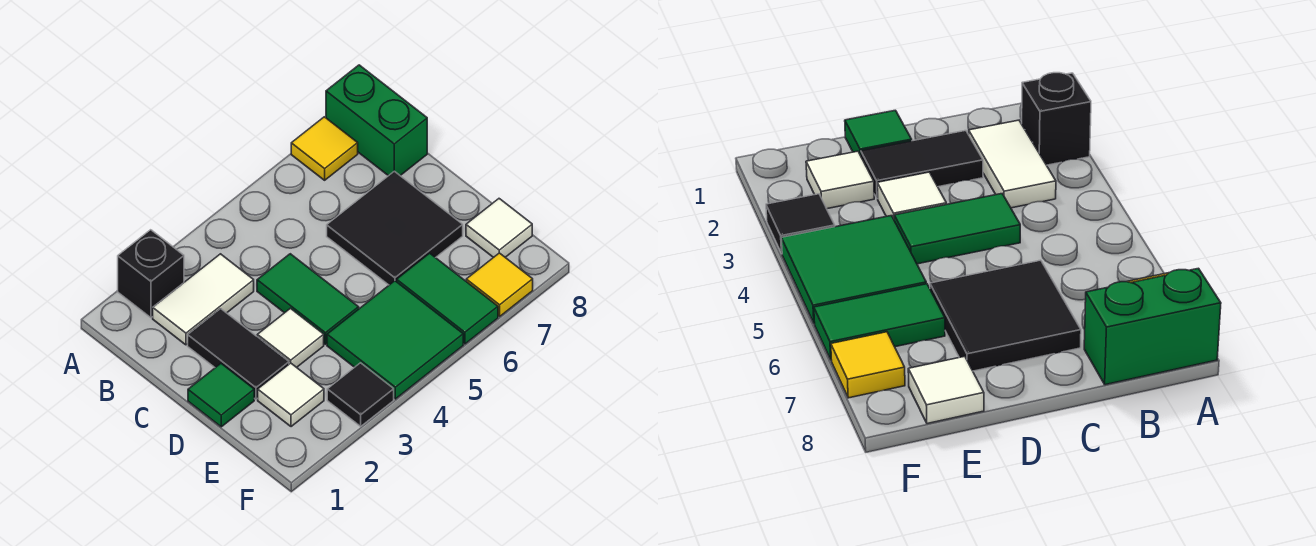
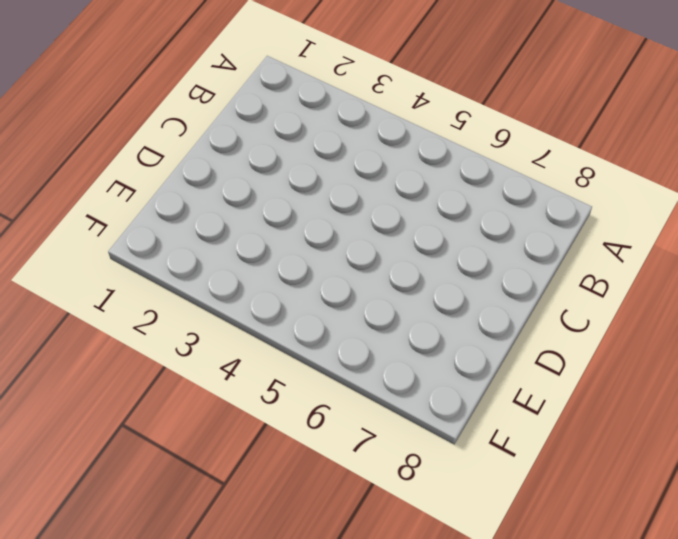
none -> black 1x1 brick [118,230,184,318]
none -> yellow 1x1 tile [291,117,358,180]
none -> green 1x2 brick [326,65,427,176]

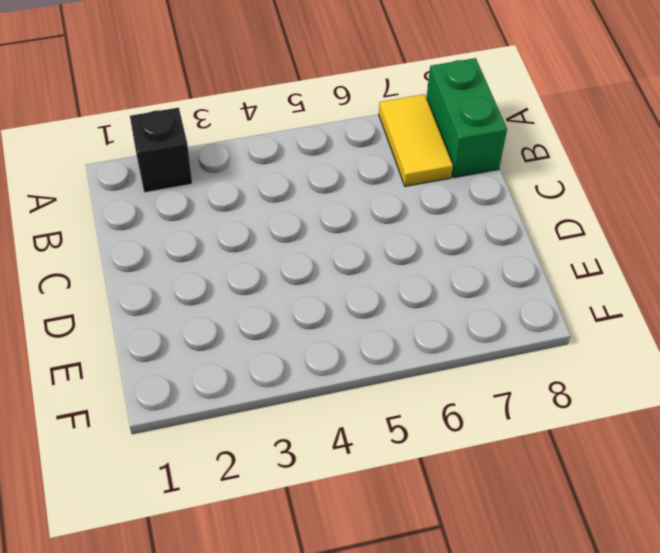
yellow 1x2 tile [379,94,453,186] -> yellow 1x1 tile [291,117,358,180]
none -> white 1x2 tile [153,254,254,345]
none -> black 1x2 tile [188,309,289,399]
none -> green 1x2 tile [257,254,359,344]

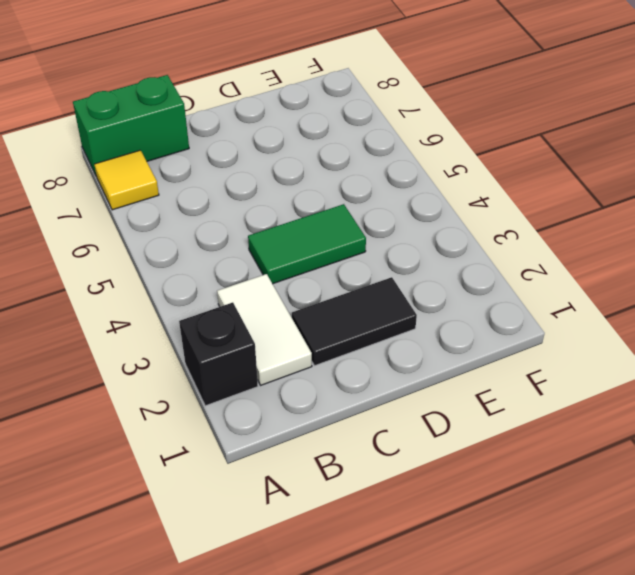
none -> black 2x2 tile [327,171,463,285]
none -> green 1x1 tile [188,364,254,427]
none -> white 1x1 tile [257,308,324,367]

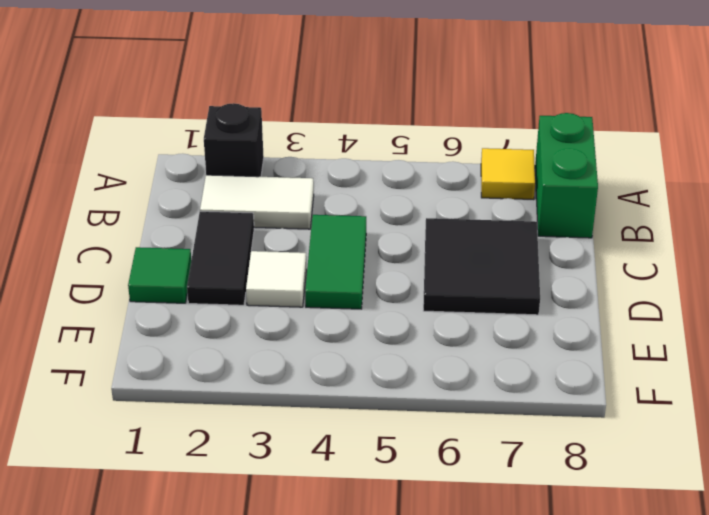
none -> white 1x1 tile [258,363,324,427]
none -> green 2x2 tile [327,281,463,399]
none -> green 1x2 tile [397,253,498,344]

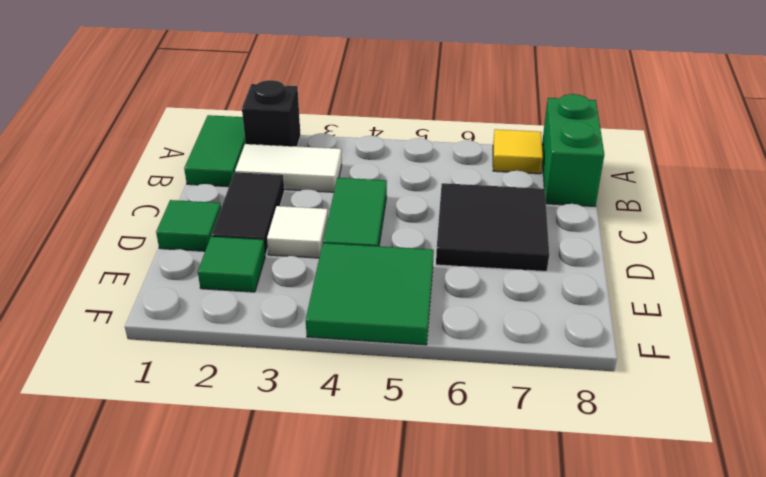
green 1x2 tile [184,115,245,187] -> green 1x2 tile moved to [397,253,498,344]
green 1x1 tile [198,237,265,292] -> white 1x1 tile [258,363,324,427]
none -> white 1x1 tile [466,199,532,258]
none -> black 1x1 tile [327,363,394,426]
none -> yellow 1x1 tile [466,253,533,316]

